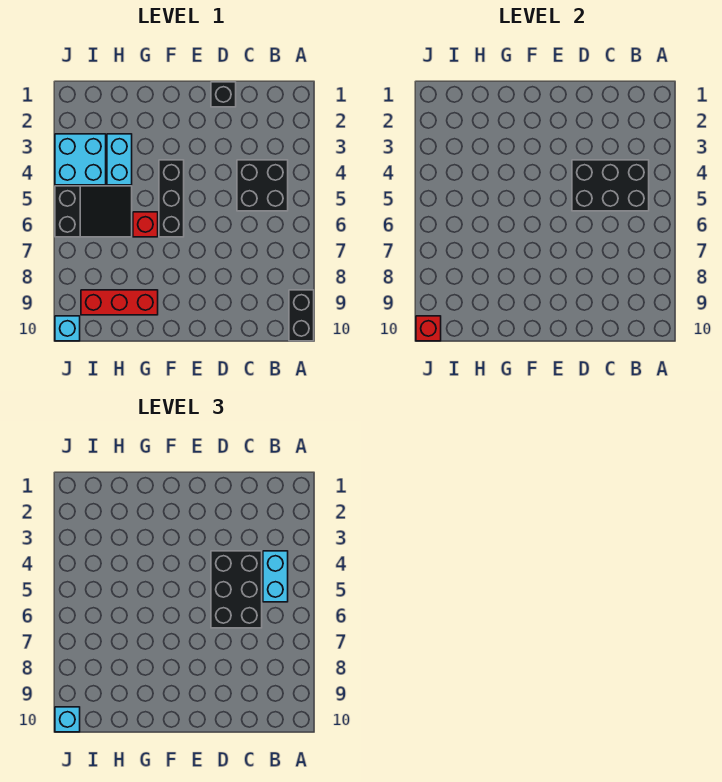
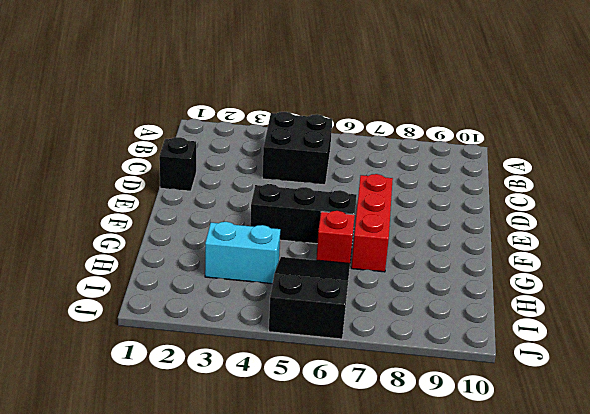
red 1x3 brick [351,174,393,272] -> red 1x3 brick moved to [81,290,158,315]
none -> black 1x2 brick [289,290,314,341]
none -> cyan 2x2 brick [55,134,106,185]
none -> cyan 1x1 brick [55,316,80,341]

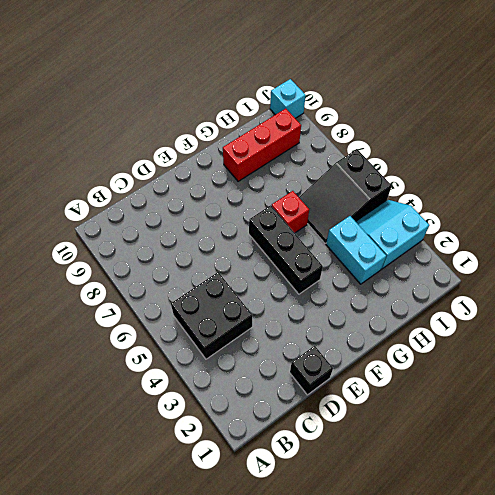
cyan 2x2 slope [356,200,429,269] -> cyan 2x2 brick [55,134,106,185]
none -> black 1x2 brick [289,290,314,341]
none -> black 2x3 brick [572,160,649,211]
none -> red 1x1 brick [416,316,441,341]

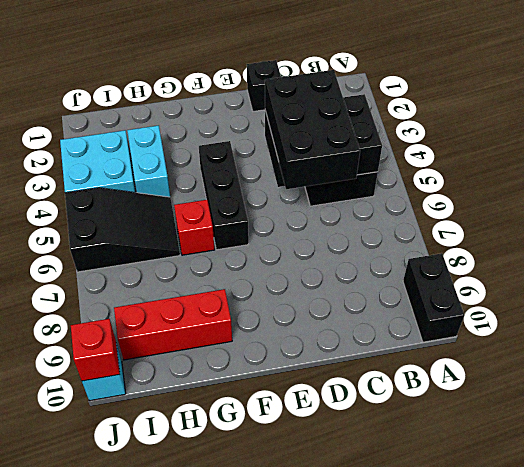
none -> cyan 1x2 brick [263,551,288,602]
none -> cyan 1x1 brick [55,707,80,732]

